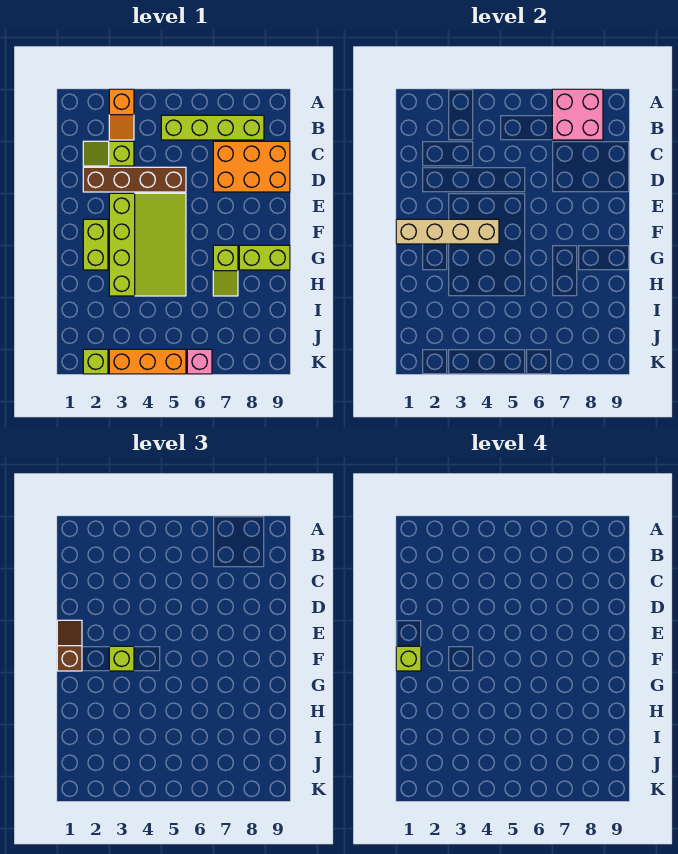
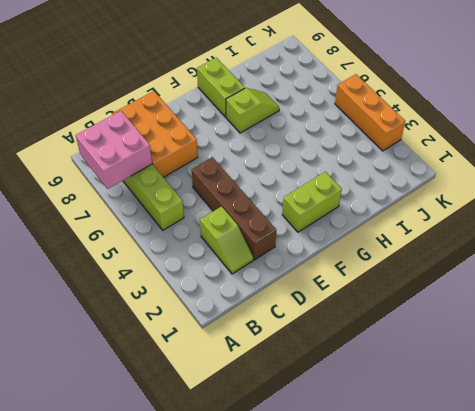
none -> orange 1x2 slope [109,89,134,140]
none -> lime 3x4 slope [109,193,186,296]
none -> lime 1x1 brick [83,349,108,374]

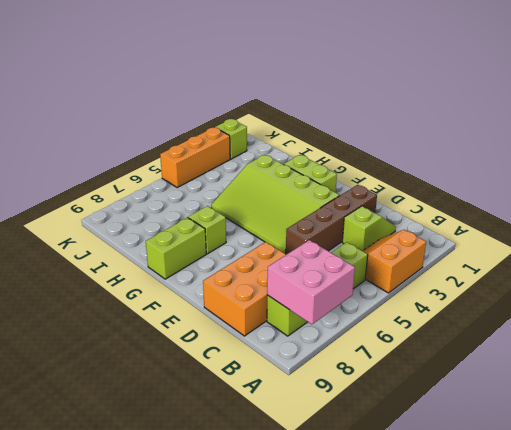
orange 2x2 slope [363,230,426,293] -> orange 1x2 slope [109,89,134,140]
none -> pink 1x1 brick [187,349,212,374]
none -> tan 1x4 brick [396,219,499,244]
none -> brown 1x2 slope [57,620,82,671]

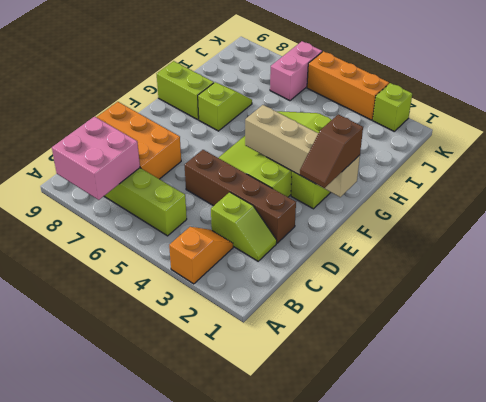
pink 1x2 brick [270,41,322,101] -> pink 1x1 brick [187,349,212,374]
none -> lime 1x1 brick [109,646,134,671]
none -> lime 1x1 brick [396,646,421,671]

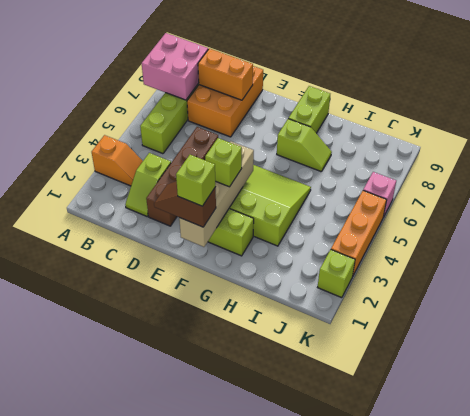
orange 1x2 brick [198,48,253,100] -> none

